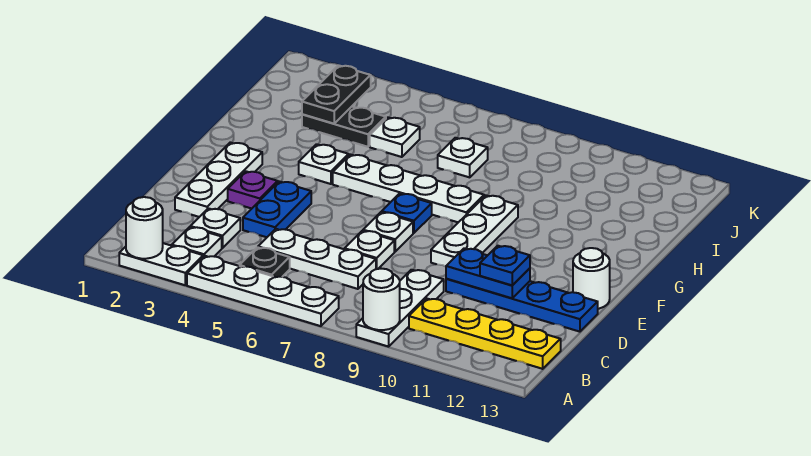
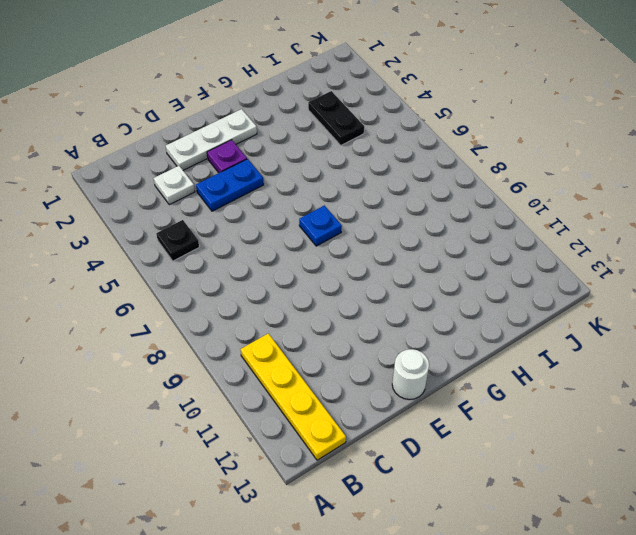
none -> white 1x2 plate [119,243,203,285]
none -> white 1x4 plate [187,256,339,326]
none -> white 1x3 plate [356,270,444,347]

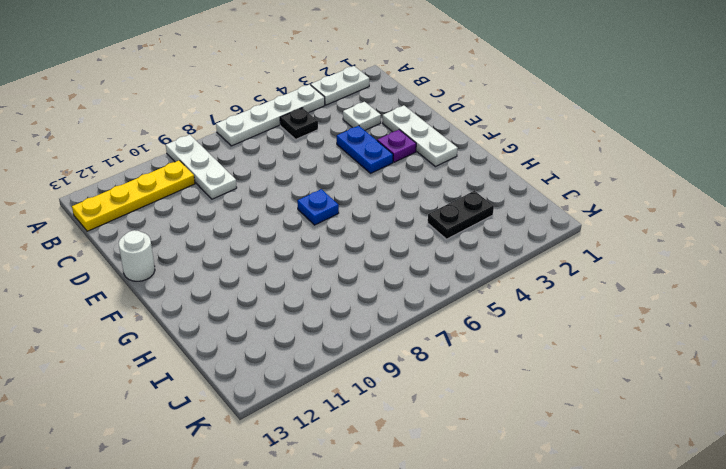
none -> white 1x1 plate [172,227,222,257]
none -> white 1x3 plate [258,229,376,289]
none -> white 1x1 plate [345,231,394,269]

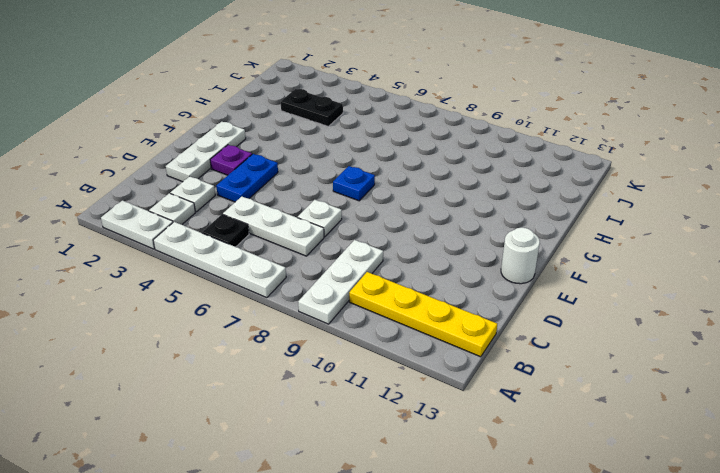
none -> blue 1x4 plate [446,279,598,332]
none -> white 1x1 plate [363,212,413,252]
none -> white 1x3 plate [431,195,518,267]

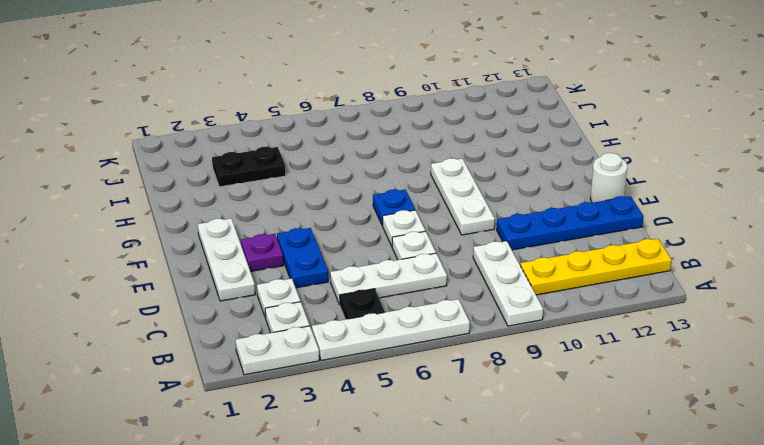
none -> white 1x1 plate [299,144,349,184]
none -> white 1x4 plate [333,155,484,222]
none -> white 1x1 plate [370,117,420,157]

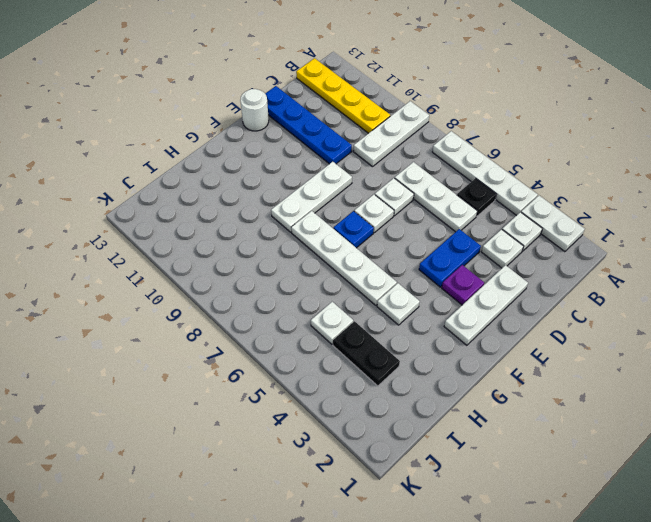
none -> white 1x1 plate [438,138,488,177]
none -> white 1x1 round brick [126,197,163,259]
none -> white 1x1 round brick [363,269,400,330]

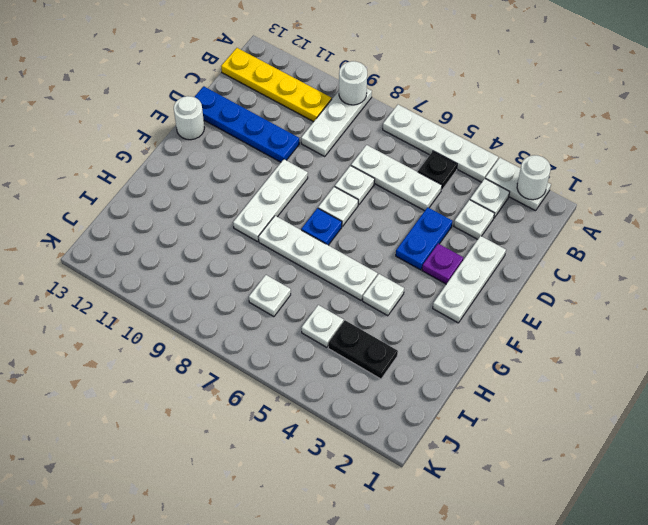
none -> blue 1x2 plate [446,248,530,298]
none -> black 1x2 plate [302,65,371,124]
none -> blue 1x1 plate [480,246,530,285]

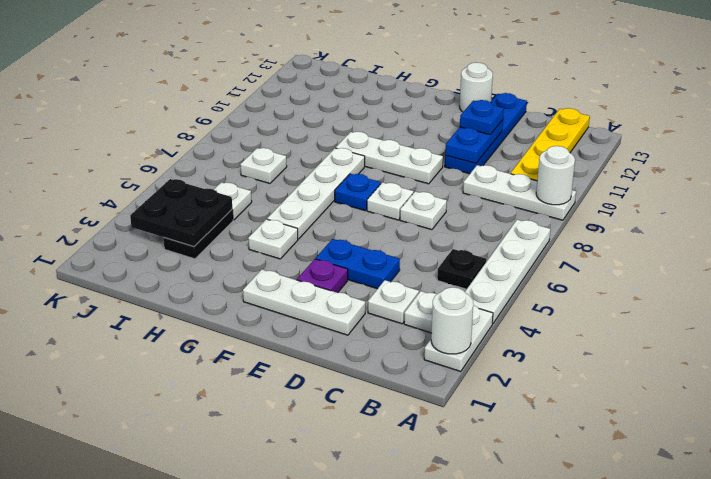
black 2x2 plate [130,179,232,246] -> black 1x2 plate [302,65,371,124]
none -> white 1x3 plate [258,229,376,289]

